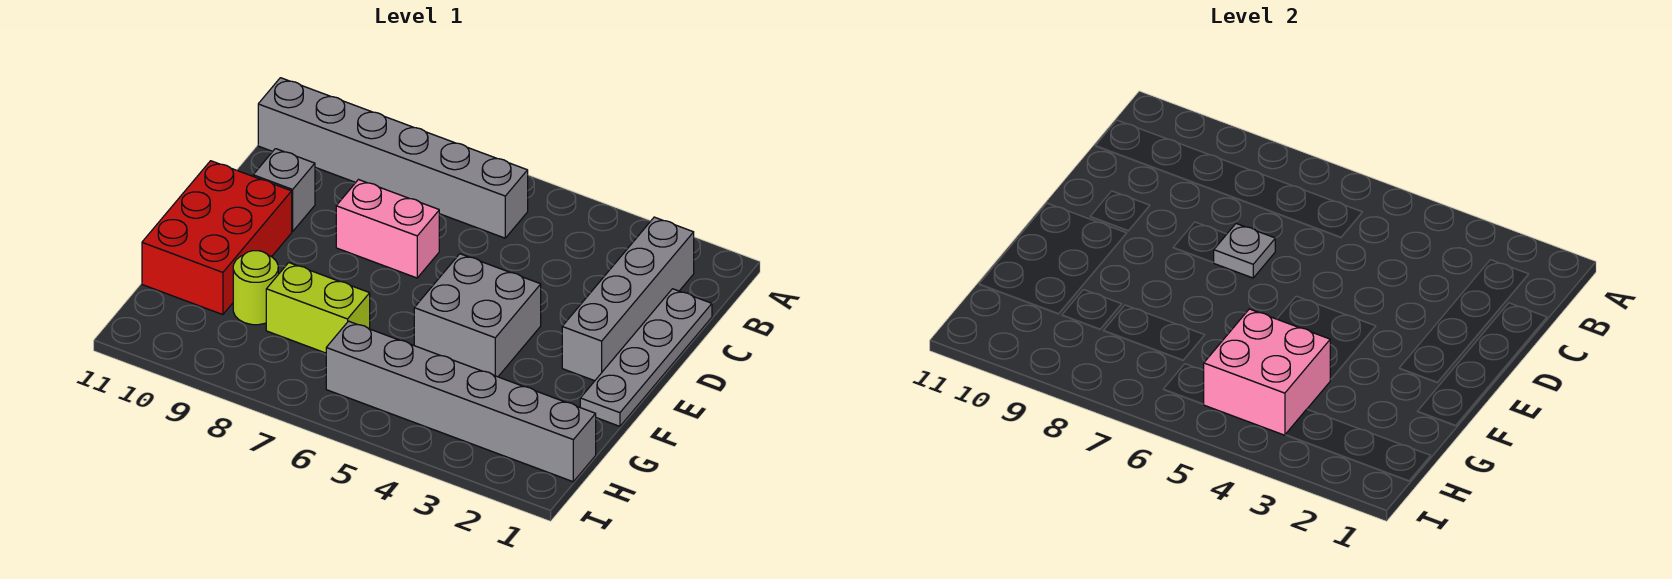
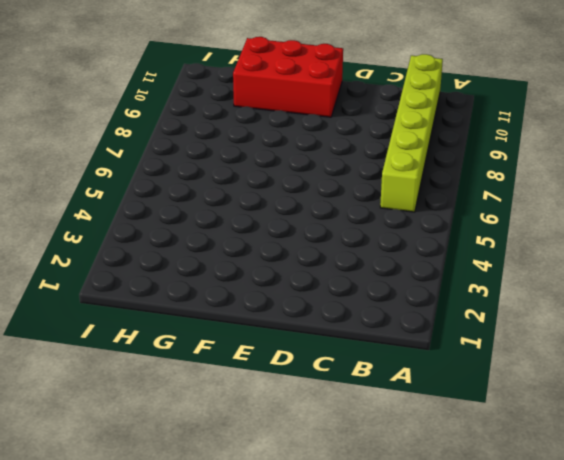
lime 1x6 brick [380,54,443,212] -> grey 1x6 brick [258,78,528,238]
none -> grey 1x4 brick [562,217,694,381]
none -> grey 1x4 plate [580,289,712,426]
none -> pink 1x2 brick [336,180,439,278]

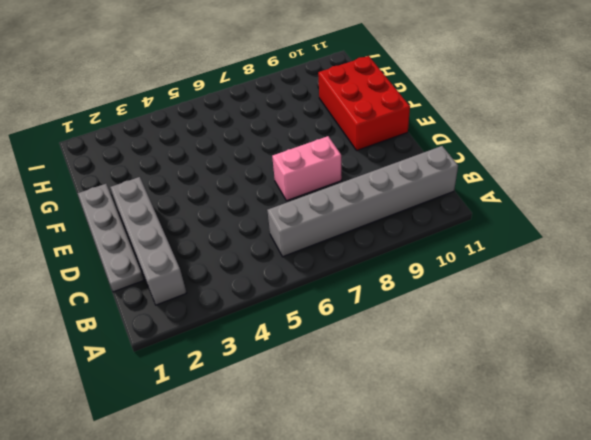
none -> grey 1x1 brick [253,149,315,232]
none -> grey 2x2 brick [414,254,541,377]
none -> lime 1x2 brick [266,263,370,353]

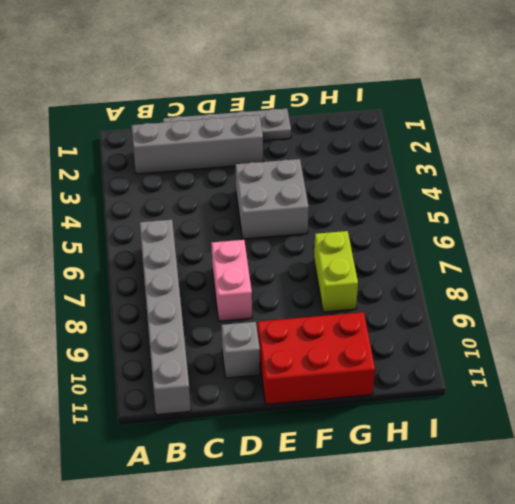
none -> lime 1x1 round brick [233,251,278,325]
none -> grey 1x6 brick [326,321,596,482]
none -> grey 1x1 plate [1213,224,1275,278]

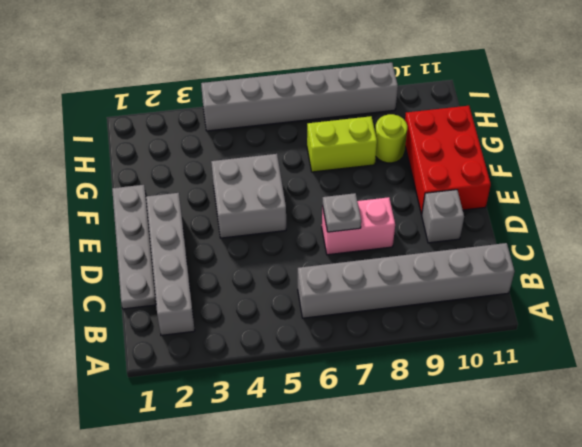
grey 1x6 brick [201,63,398,131] -> grey 1x6 brick moved to [326,321,596,482]
none -> pink 2x2 brick [1204,309,1330,435]

